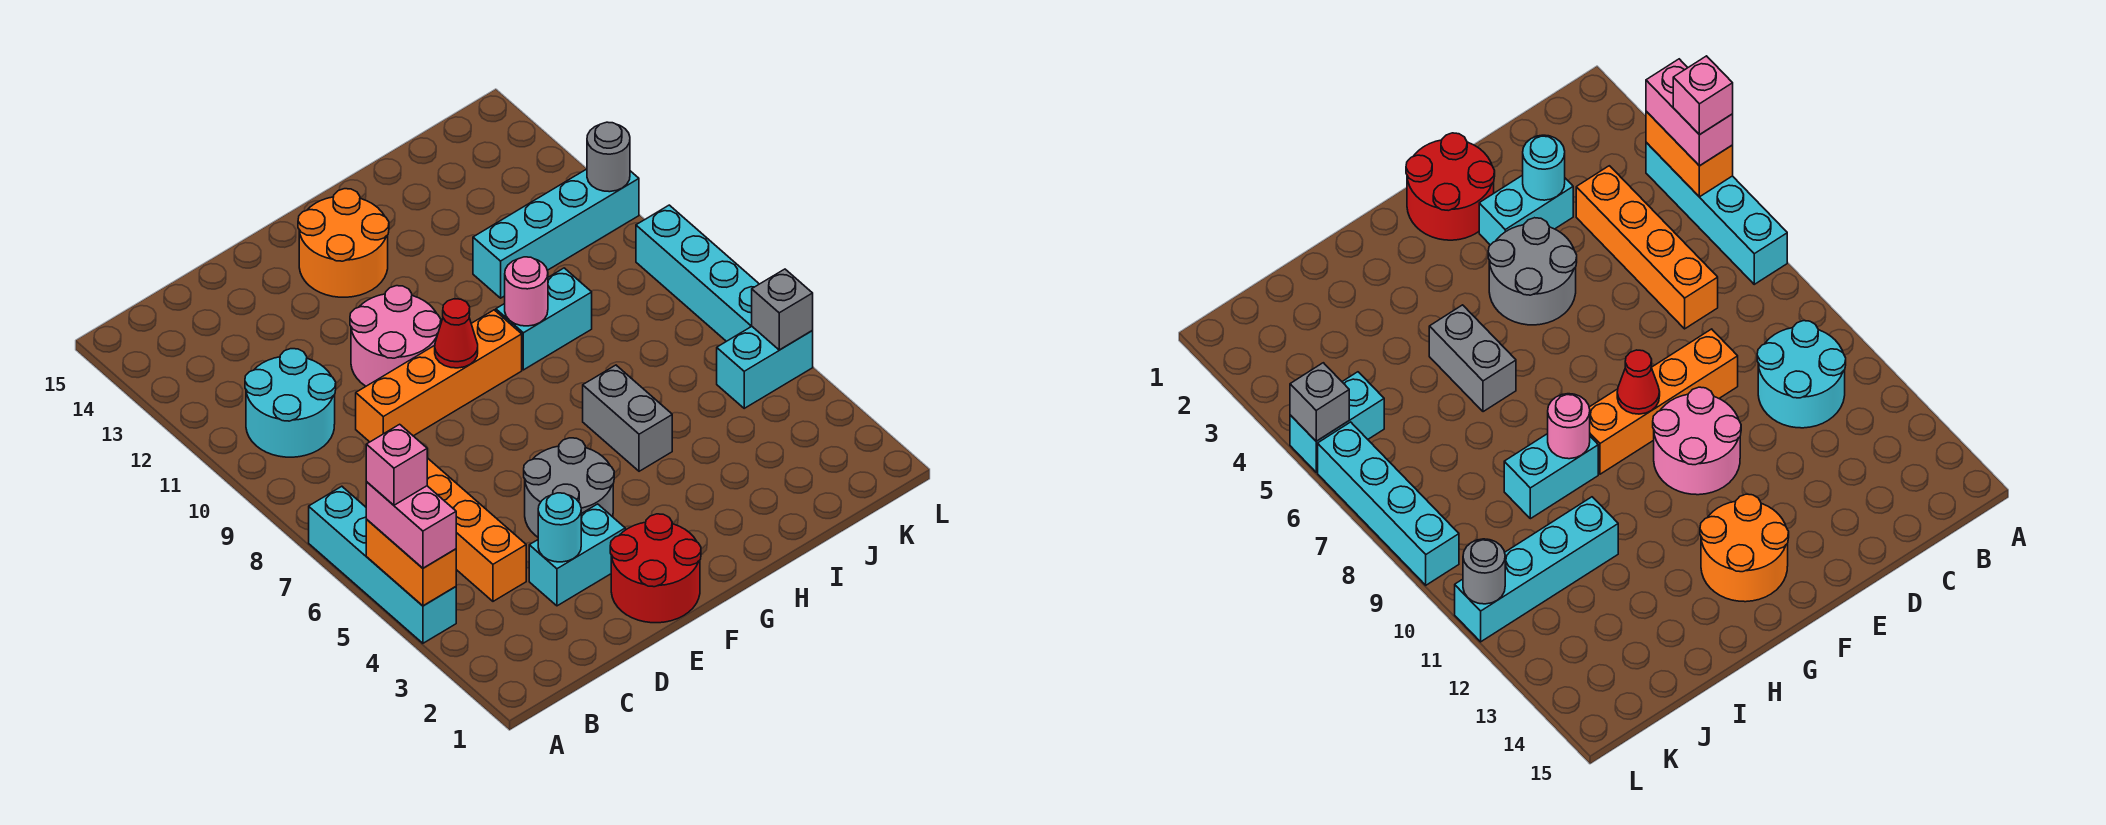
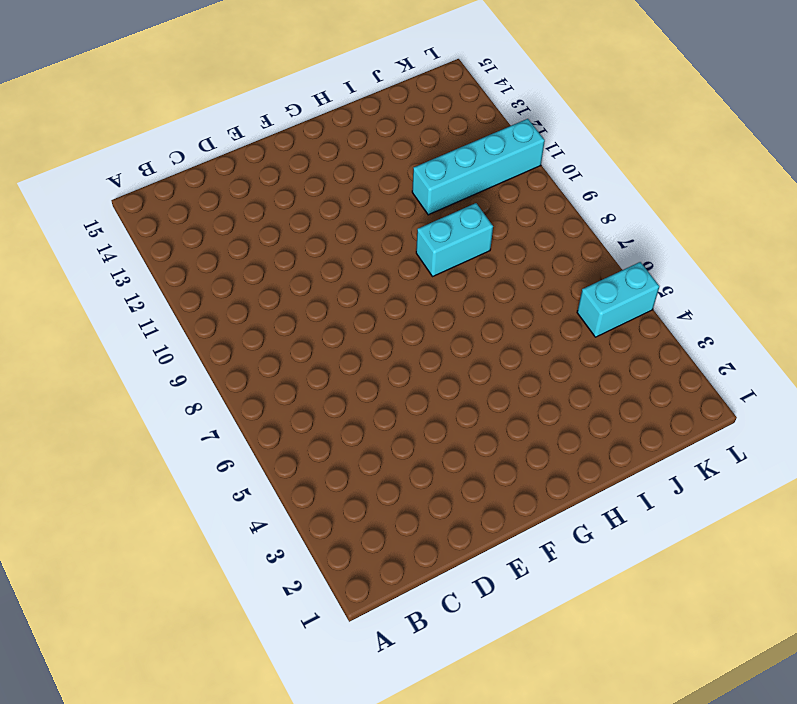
none -> cyan 1x4 brick [309,486,456,643]
none -> cyan 2x2 round brick [245,349,336,457]
none -> orange 1x4 brick [427,458,526,601]

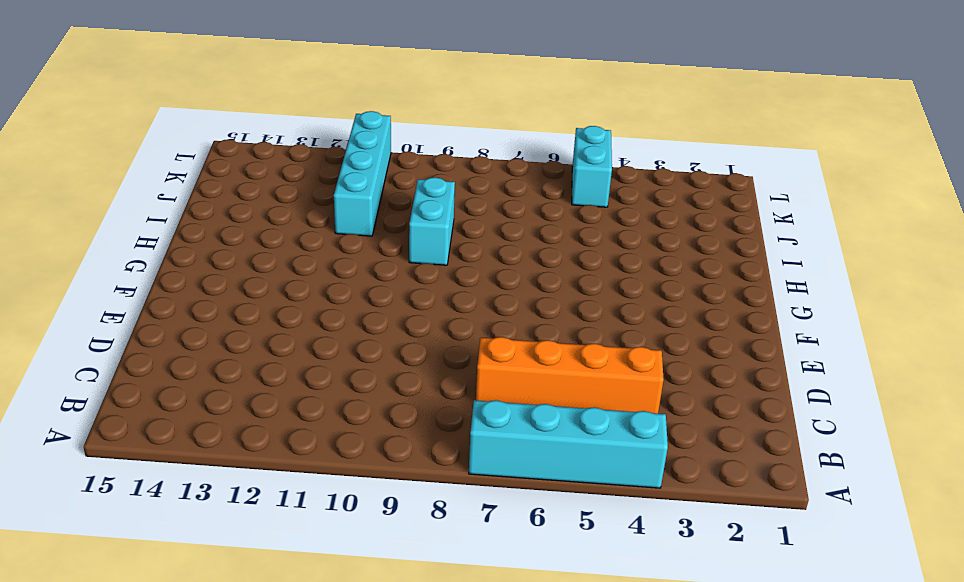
none -> cyan 2x2 round brick [245,349,336,457]
none -> cyan 1x2 brick [529,504,625,606]
none -> orange 1x4 brick [356,310,522,442]

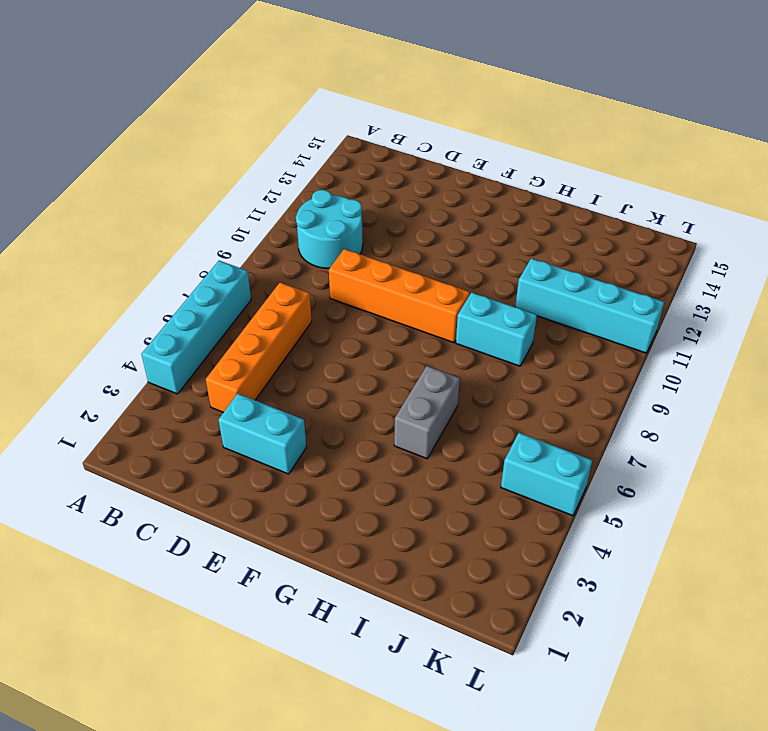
none -> red 2x2 round brick [610,514,701,623]
none -> grey 2x2 round brick [524,438,614,537]
none -> pink 2x2 round brick [350,286,441,386]

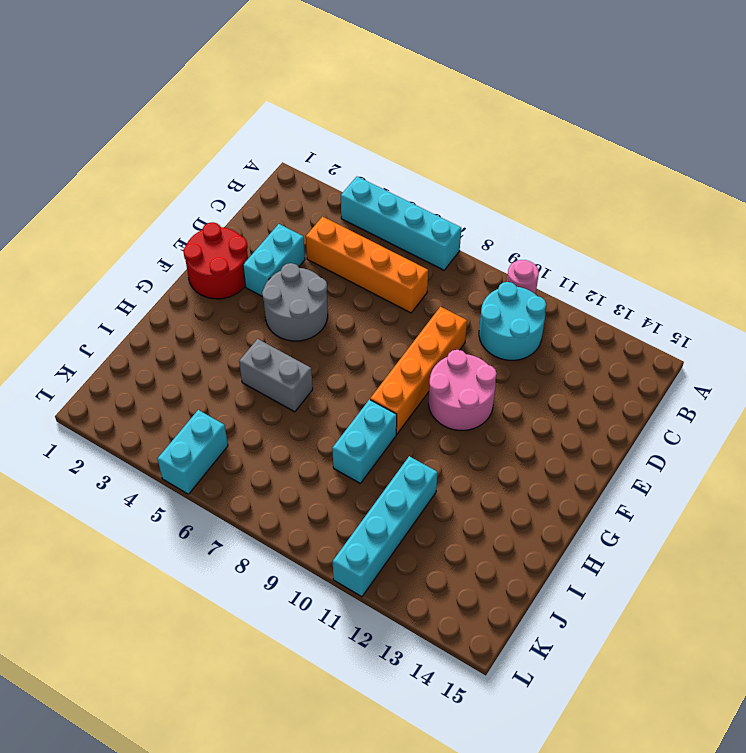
pink 1x1 round brick [507,260,539,294] -> pink 1x1 round brick moved to [505,257,548,326]
none -> orange 2x2 round brick [298,189,389,297]
none -> cyan 1x4 brick [636,205,759,341]
none -> orange 1x2 brick [366,520,456,606]

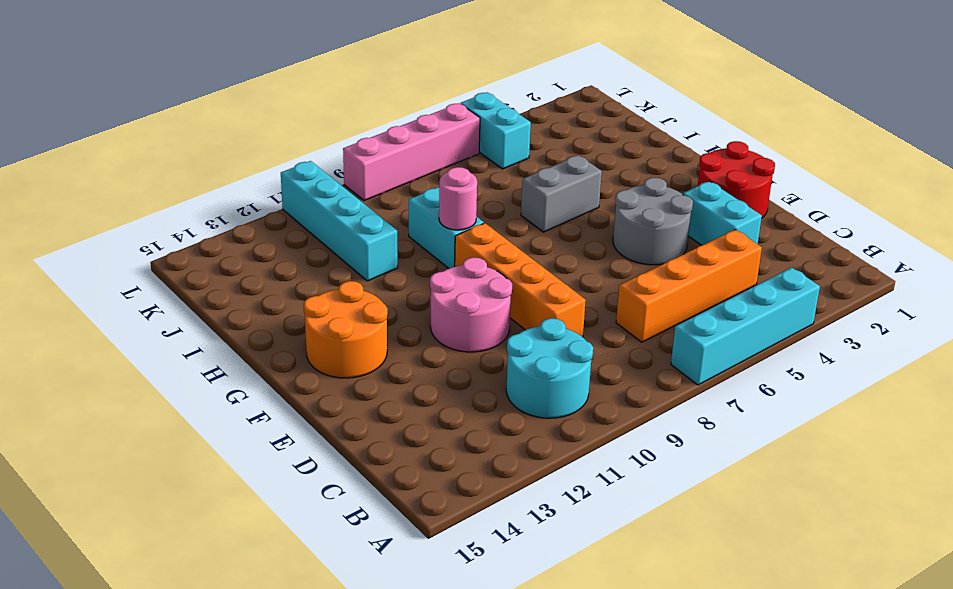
pink 1x4 brick [343,103,480,201] -> cyan 1x4 brick [636,205,759,341]
none -> orange 1x2 brick [366,520,456,606]
none -> cyan 1x1 round brick [538,493,581,562]
none -> red 1x1 cone [435,299,478,368]

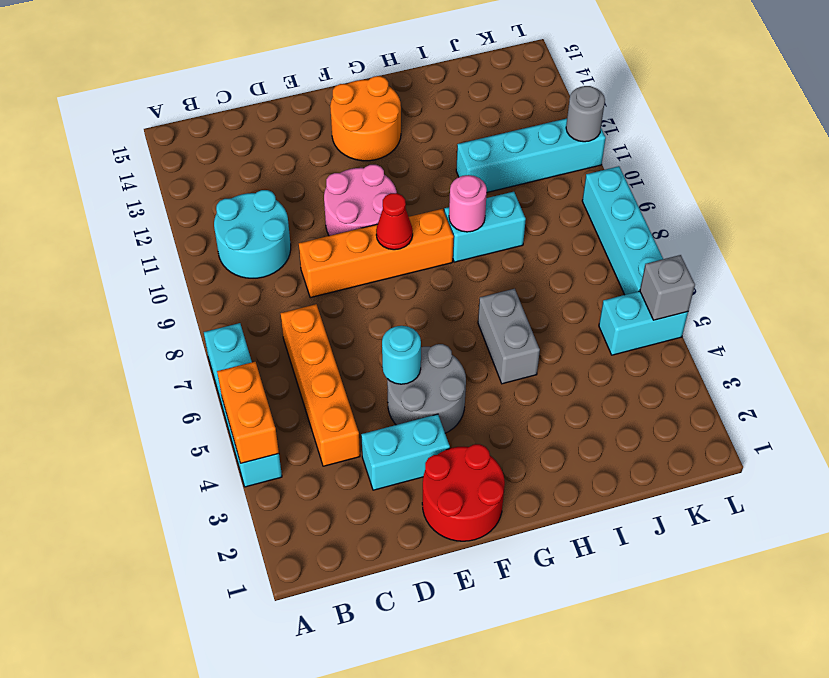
cyan 1x1 round brick [382,326,421,384] -> cyan 1x1 round brick moved to [538,493,581,562]
none -> pink 1x2 brick [366,482,456,568]
none -> pink 1x1 brick [366,424,427,505]

